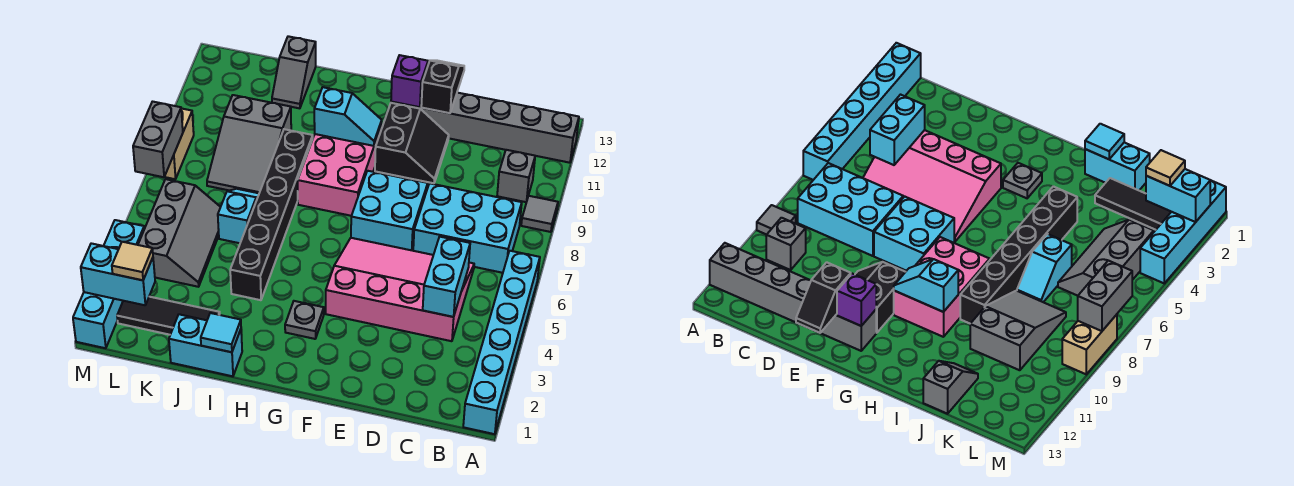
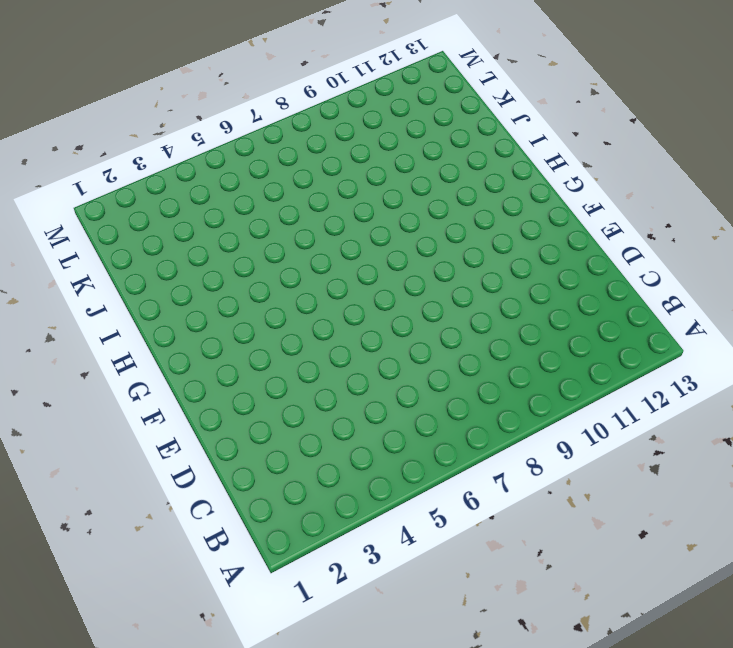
none -> cyan 1x6 brick [463,251,540,434]
none -> grey 1x1 tile [521,196,558,232]
none -> grey 1x6 brick [391,93,579,163]

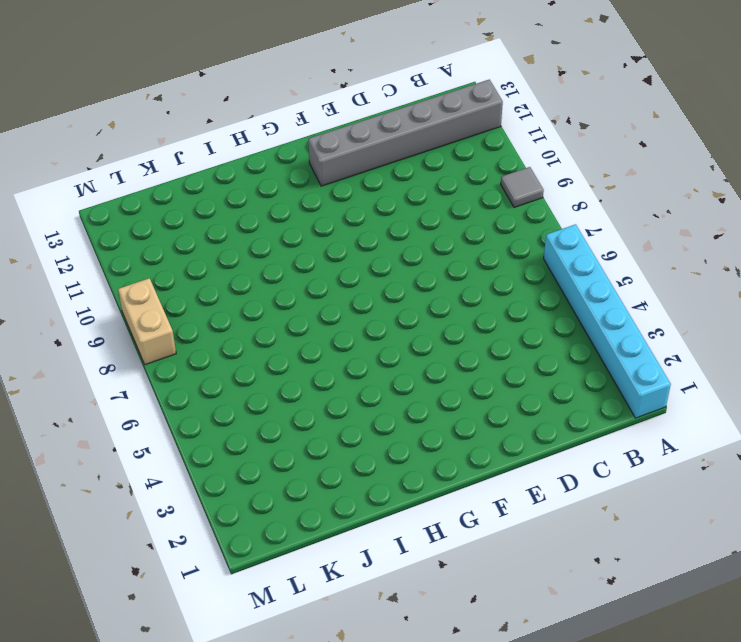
none -> cyan 2x3 brick [413,183,522,273]
none -> grey 1x1 brick [497,150,535,202]
none -> pink 3x4 slope [326,238,474,341]

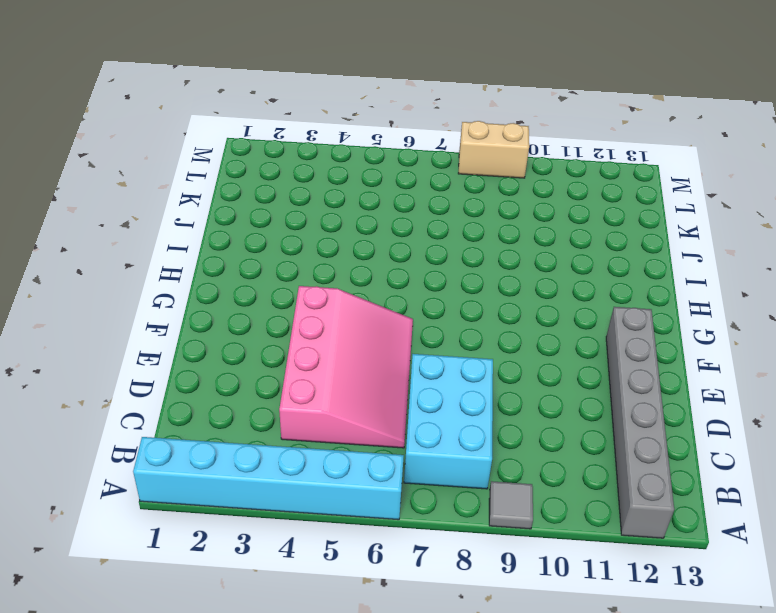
none -> grey 1x1 brick [497,150,535,202]
none -> cyan 2x2 brick [351,171,428,251]
none -> black 2x2 slope [375,103,449,183]

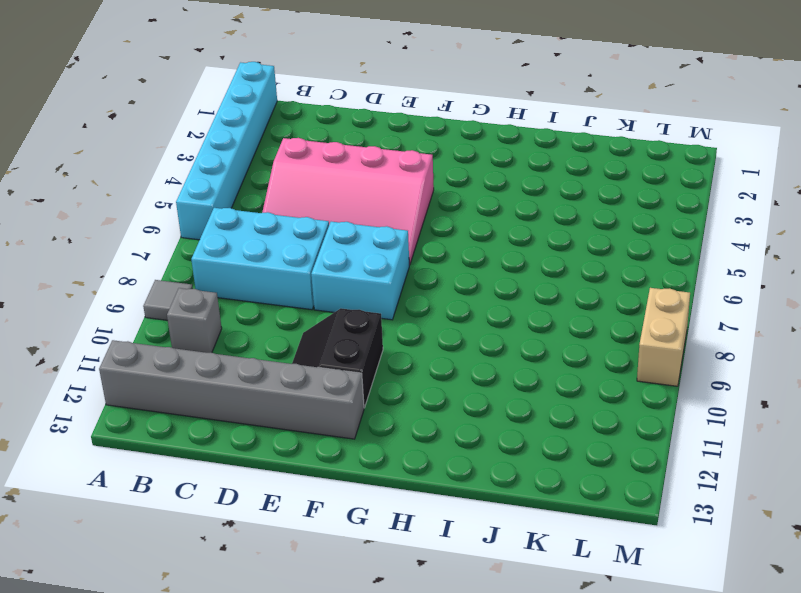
none -> grey 1x1 plate [285,301,324,339]
none -> pink 2x3 brick [298,125,382,216]
none -> cyan 1x2 brick [169,314,242,376]

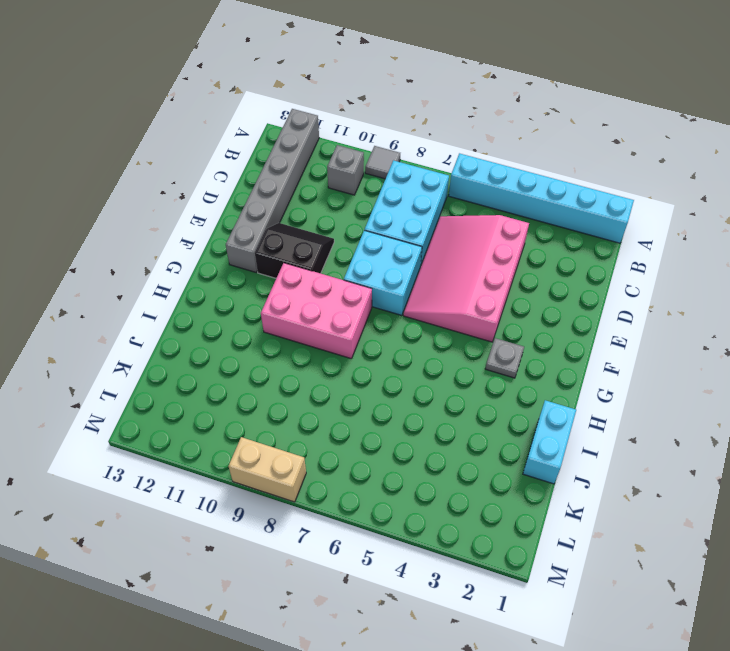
none -> black 1x6 brick [230,129,313,300]
none -> black 1x3 tile [117,297,220,335]
none -> cyan 1x2 slope [218,189,259,243]

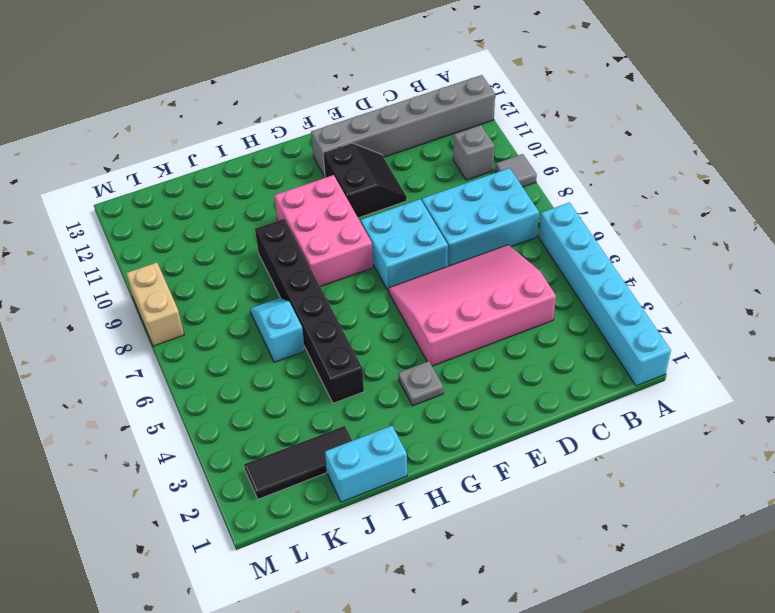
none -> grey 2x3 slope [207,95,291,193]
none -> grey 1x2 slope [272,36,316,108]
none -> grey 2x3 slope [138,179,220,287]

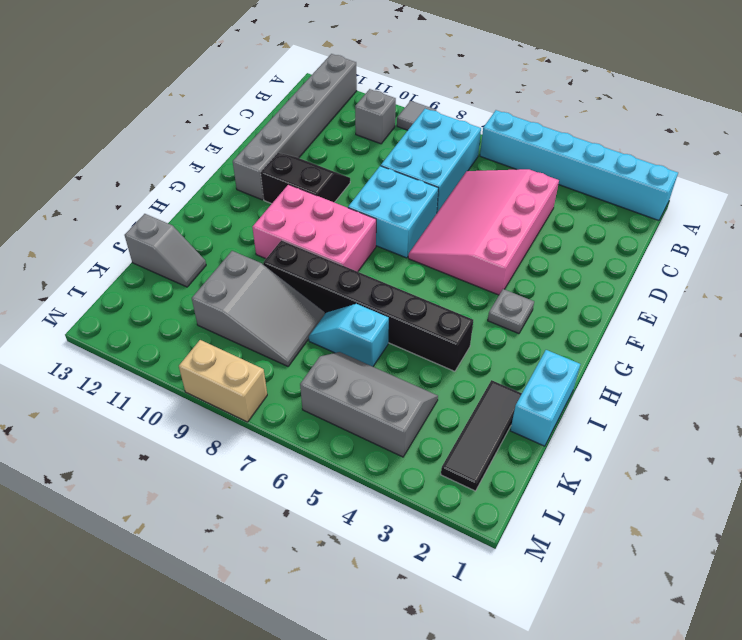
none -> cyan 1x4 brick [73,220,144,348]
none -> cyan 1x2 brick [423,237,470,317]
none -> black 1x2 slope [421,60,464,113]

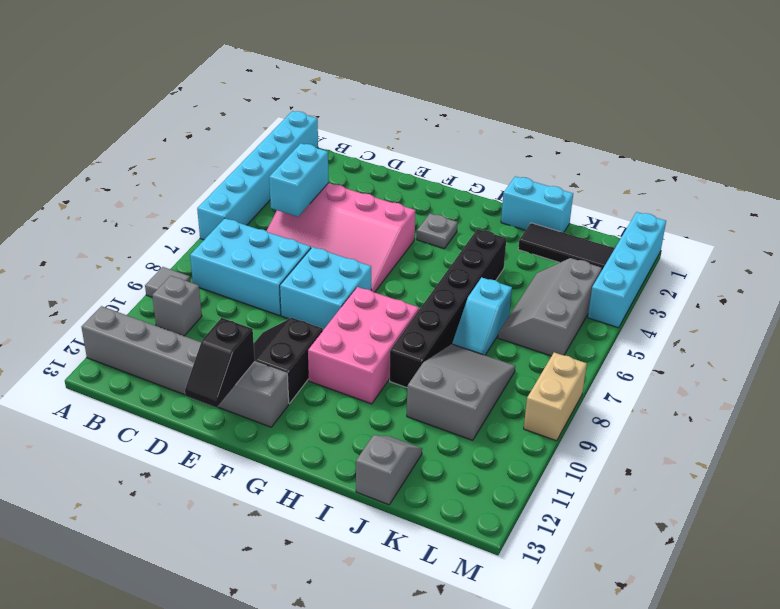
none -> purple 1x1 brick [391,55,428,107]
none -> cyan 1x2 slope [314,87,382,146]
none -> cyan 1x1 tile [201,313,241,352]

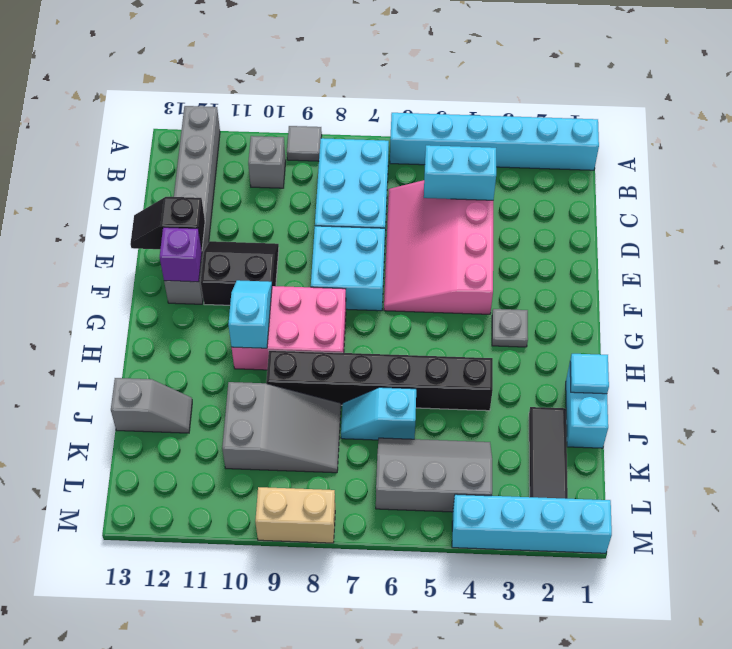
none -> cyan 1x2 brick [81,243,155,305]
none -> grey 1x2 brick [133,102,183,177]
none -> tan 1x1 tile [112,242,153,280]

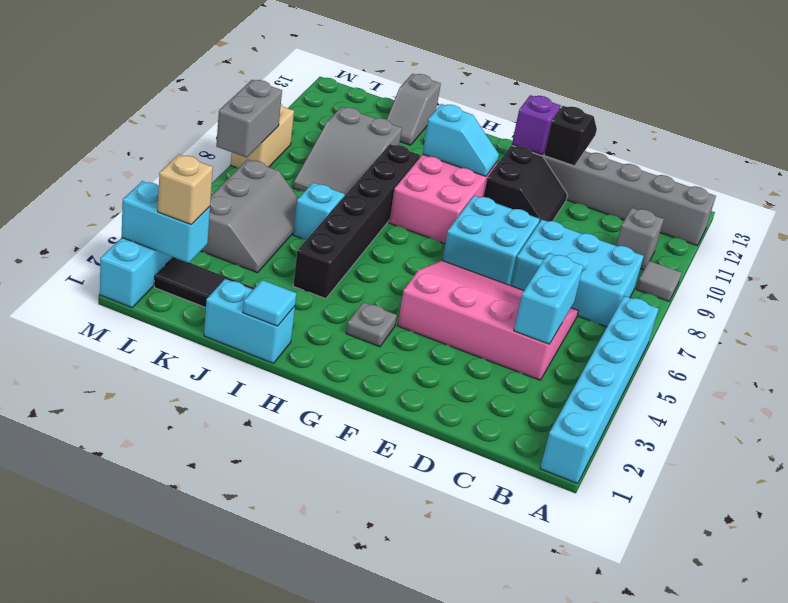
tan 1x1 brick [158,154,213,225] -> tan 1x1 tile [112,242,153,280]

